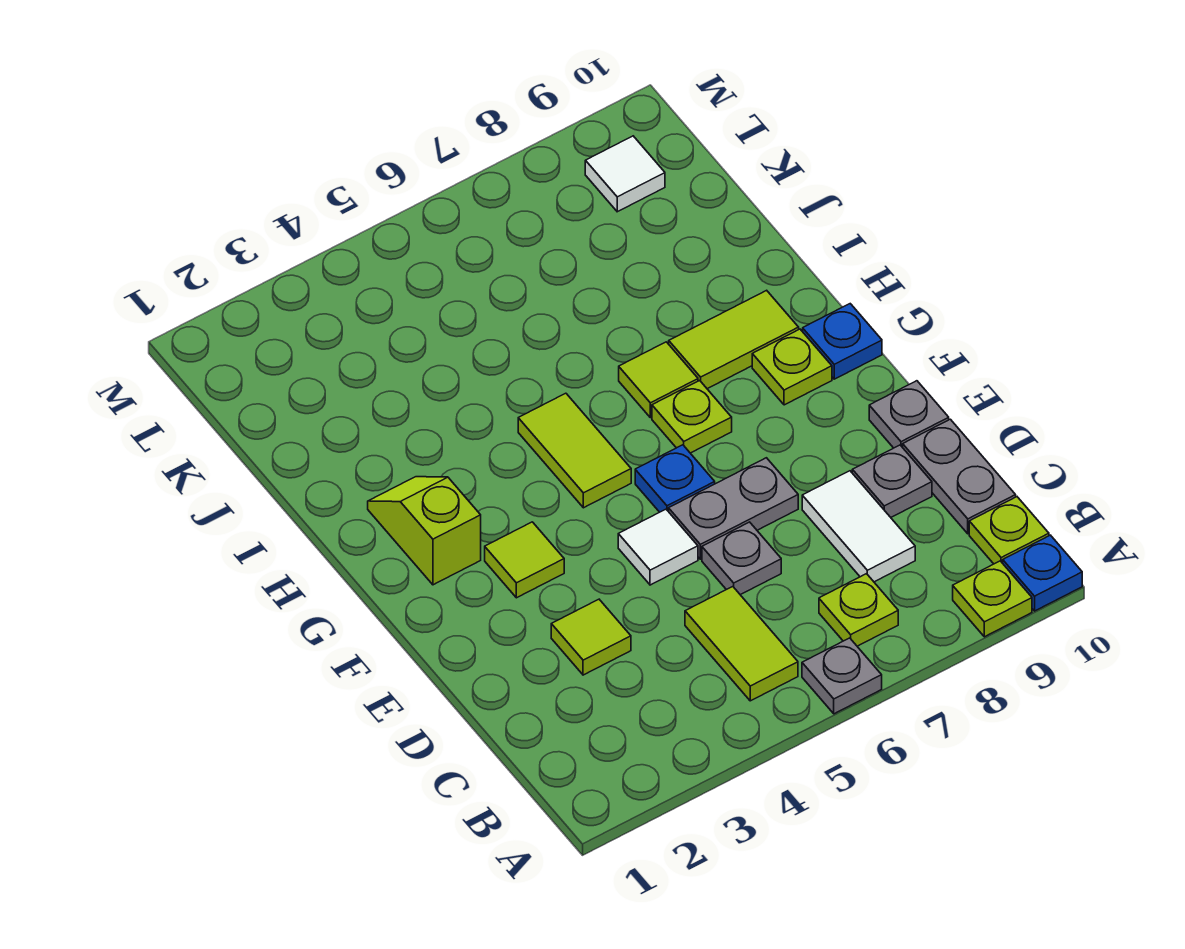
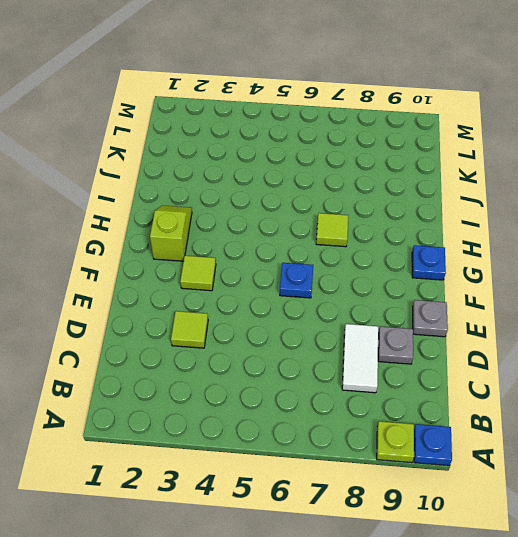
none -> grey 1x1 plate [802,638,882,714]
none -> lime 1x2 tile [685,587,798,701]
none -> lime 1x1 plate [819,574,898,646]

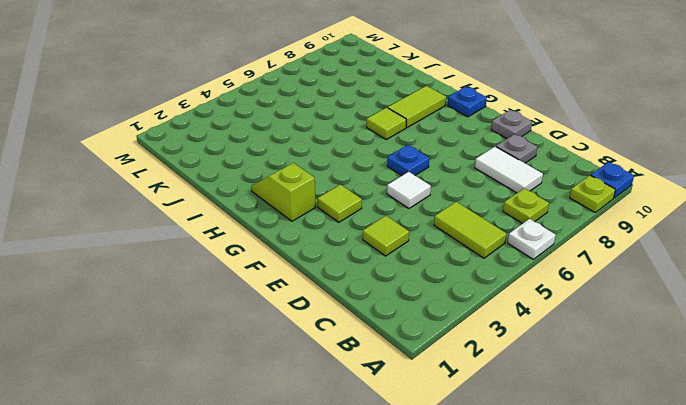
white 1x1 plate [508,219,556,259] -> grey 1x1 plate [802,638,882,714]
none -> lime 1x1 plate [969,497,1049,564]
none -> grey 1x2 plate [903,419,1016,534]
none -> grey 1x1 plate [702,522,781,595]

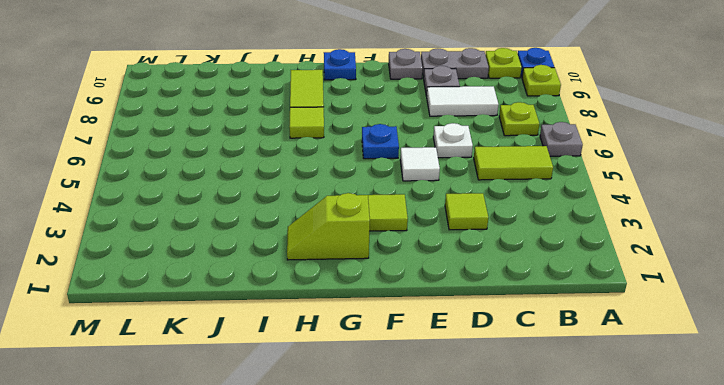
white 1x1 plate [433,123,473,158] -> grey 1x1 plate [702,522,781,595]
none -> grey 1x2 plate [669,458,798,559]
none -> lime 1x2 tile [518,393,631,508]
none -> lime 1x1 plate [652,380,732,453]

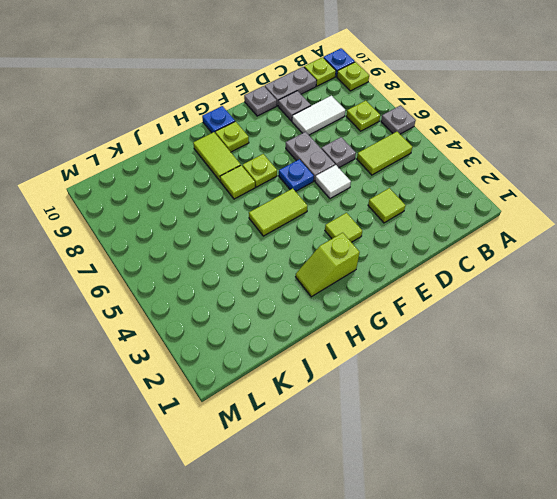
none -> white 1x1 tile [585,136,665,212]

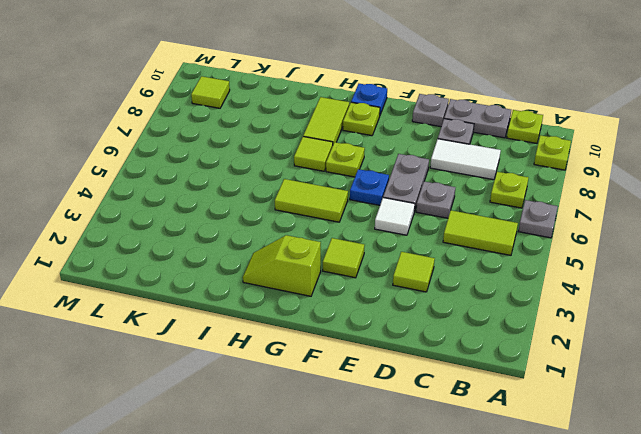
lime 1x1 tile [191,76,230,108] -> white 1x1 tile [585,136,665,212]
none -> blue 1x1 plate [1003,535,1082,611]

